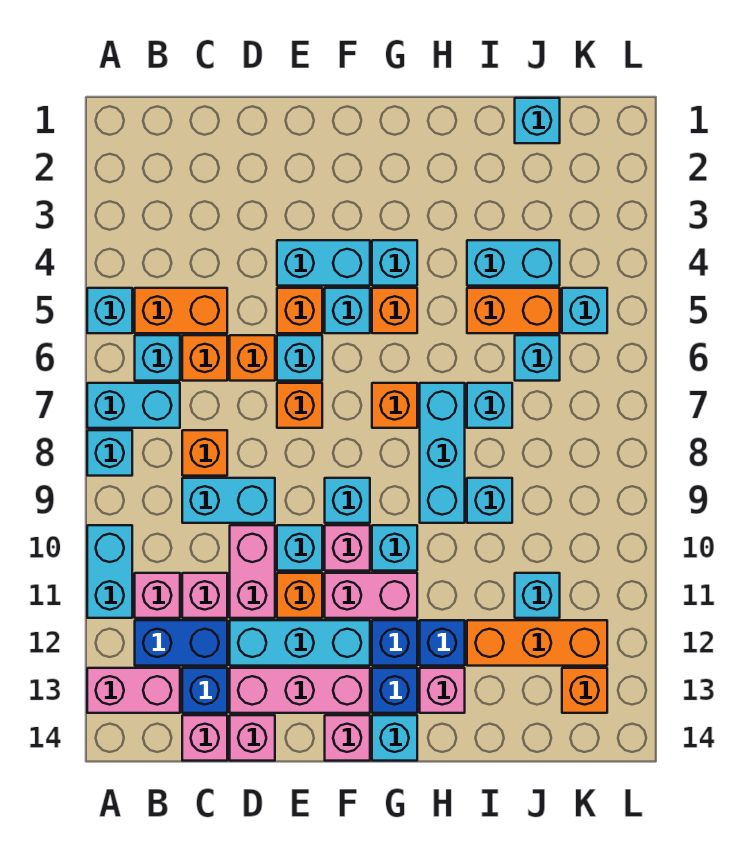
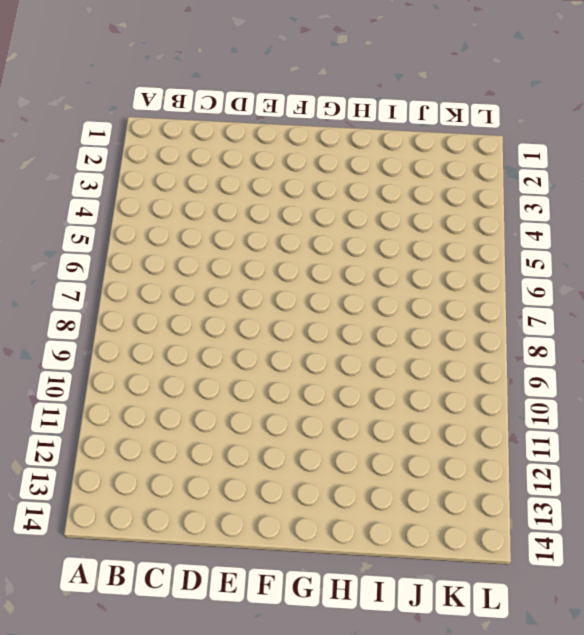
none -> cyan 1x1 brick [87,288,132,333]
none -> cyan 1x2 brick [87,383,180,428]
none -> cyan 1x1 brick [87,430,132,476]
none -> cyan 1x2 brick [87,525,132,618]

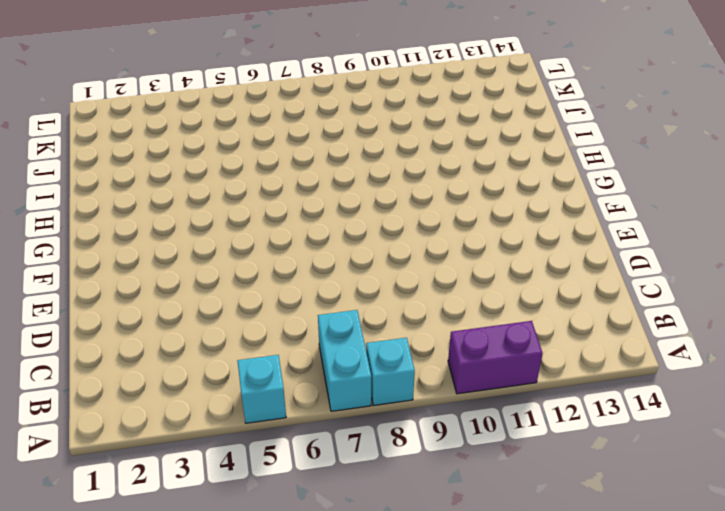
purple 1x2 brick [448,321,543,394] -> cyan 1x2 brick [87,525,132,618]
none -> pink 1x2 brick [87,668,180,713]
none -> orange 1x2 brick [135,288,227,333]
none -> cyan 1x1 brick [135,335,180,381]
none -> pink 1x1 brick [135,573,180,618]

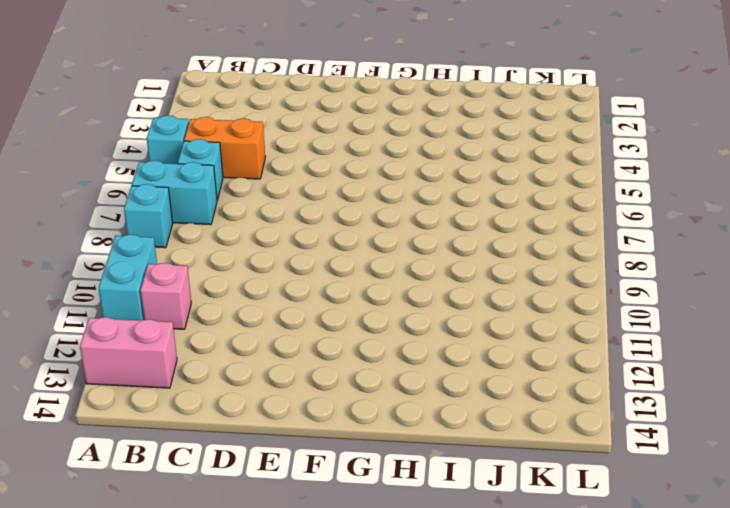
none -> blue 1x2 brick [135,620,227,666]
none -> orange 1x1 brick [182,335,227,381]
none -> orange 1x1 brick [182,430,227,476]
none -> cyan 1x2 brick [182,478,275,523]

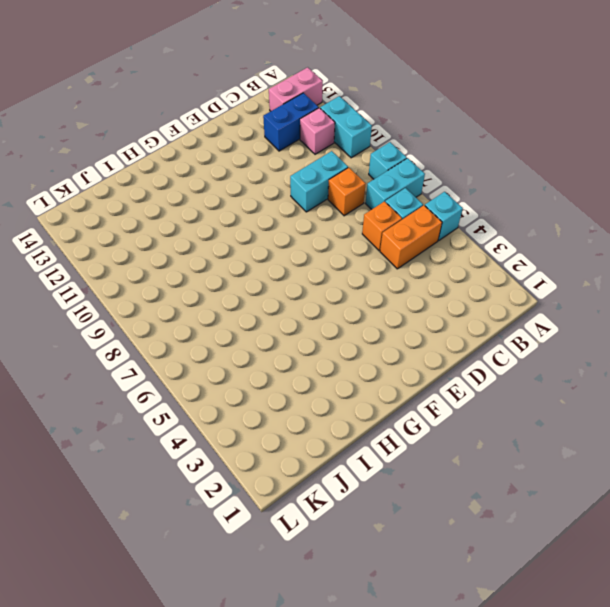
none -> pink 1x1 brick [182,573,227,618]
none -> blue 1x1 brick [182,668,227,713]
none -> pink 1x1 brick [182,715,227,761]
none -> orange 1x1 brick [230,335,275,381]

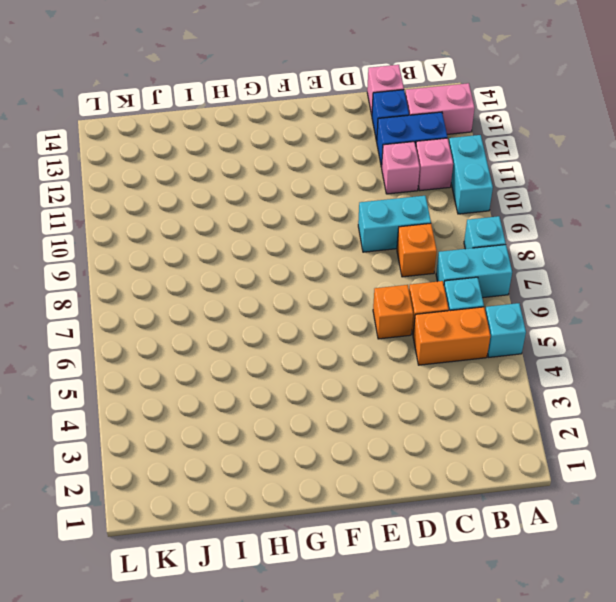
none -> pink 1x2 brick [230,525,275,618]
none -> cyan 1x3 brick [230,620,370,666]
none -> pink 1x3 brick [230,668,370,713]
none -> pink 1x1 brick [230,715,275,761]

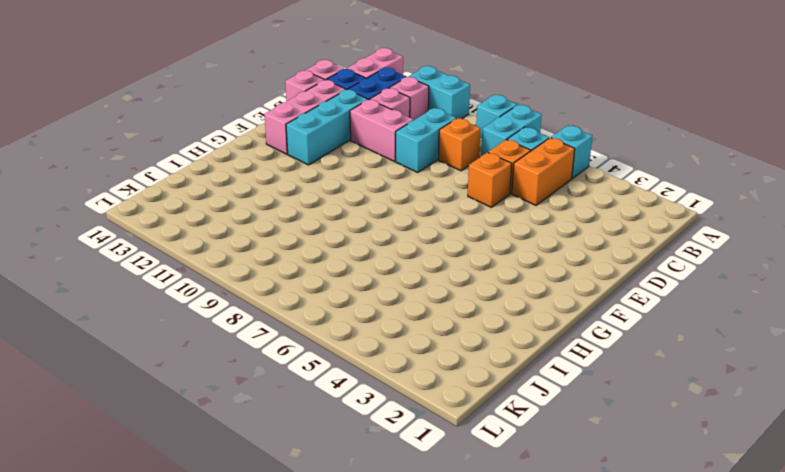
none -> cyan 1x2 brick [277,240,370,286]
none -> orange 1x1 brick [277,288,322,333]
none -> cyan 1x1 brick [277,335,322,381]
none -> orange 1x1 brick [277,383,322,428]

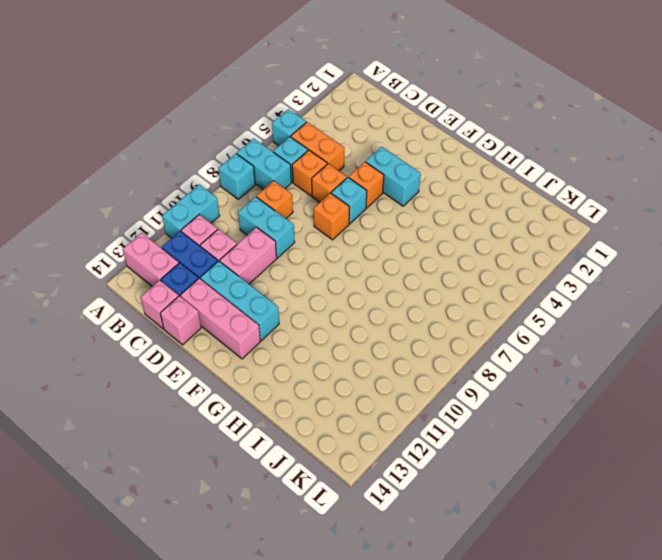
none -> cyan 1x1 brick [277,525,322,571]
none -> orange 1x1 brick [277,573,322,618]
none -> cyan 1x1 brick [325,288,370,333]
none -> cyan 1x1 brick [325,478,370,523]

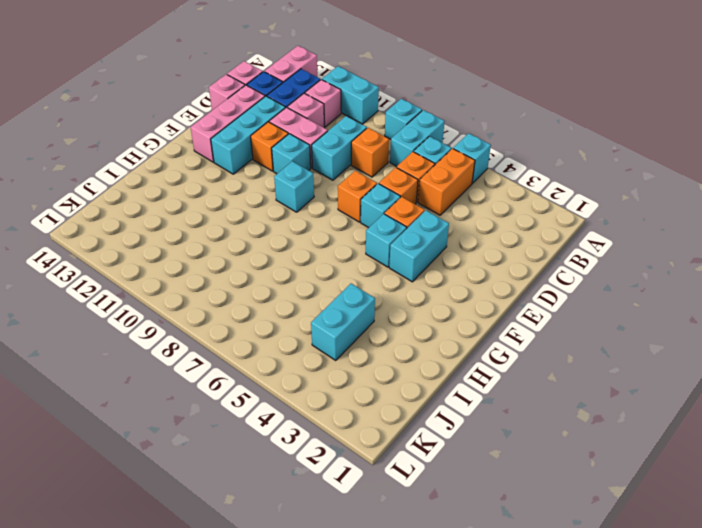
none -> pink 1x1 brick [325,525,370,571]
none -> pink 1x2 brick [325,573,417,618]
none -> pink 1x1 brick [325,715,370,761]
none -> cyan 1x1 brick [372,240,417,286]

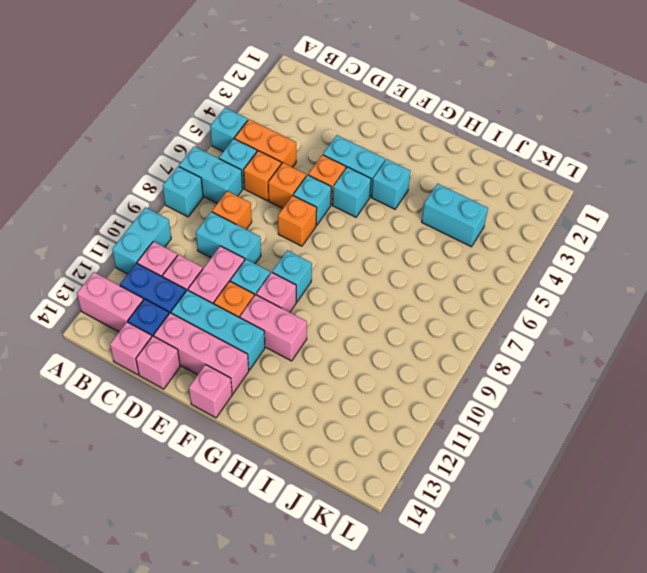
none -> orange 1x1 brick [372,288,417,333]
none -> orange 1x1 brick [372,383,417,428]
none -> cyan 1x1 brick [372,525,417,571]
none -> blue 1x1 brick [372,620,417,666]

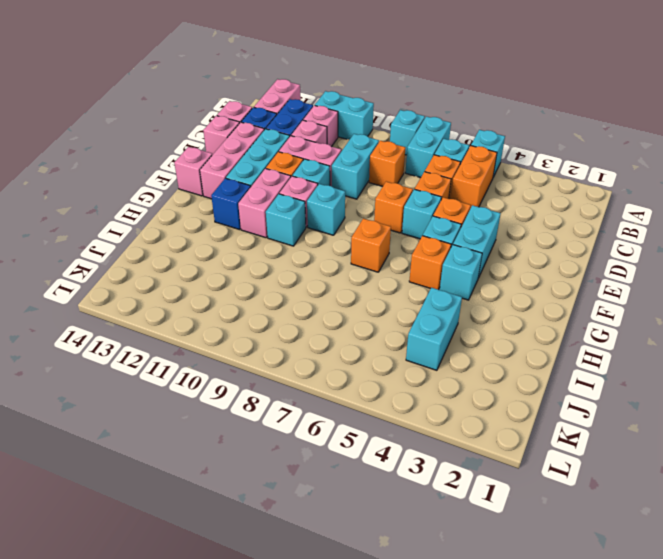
none -> blue 1x1 brick [372,668,417,713]
none -> cyan 1x1 brick [372,715,417,761]
none -> cyan 1x3 brick [420,383,465,523]
none -> blue 1x1 brick [420,620,465,666]

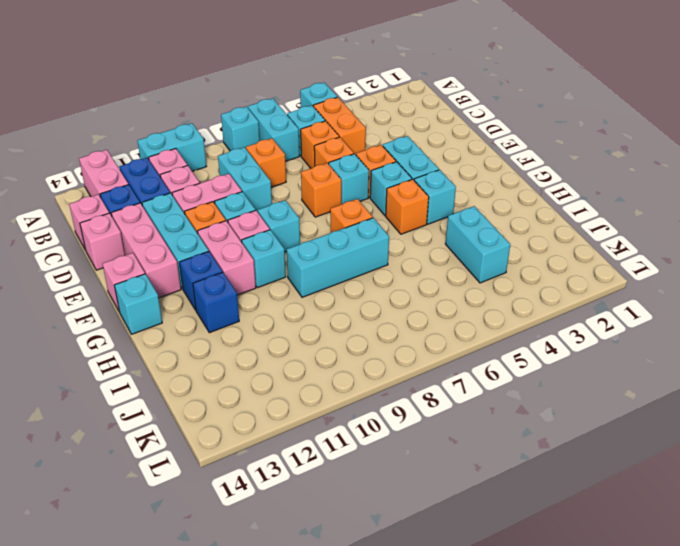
none -> blue 1x1 brick [372,668,417,713]
none -> pink 1x1 brick [420,668,465,713]
none -> orange 1x2 brick [467,288,560,333]
none -> cyan 1x1 brick [467,383,512,428]

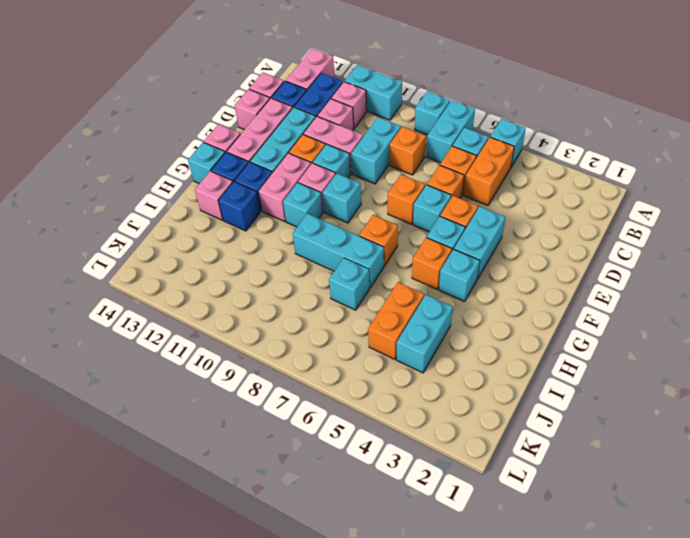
none -> cyan 1x1 brick [467,478,512,523]
none -> orange 1x3 brick [467,620,607,666]
none -> cyan 1x1 brick [515,98,560,143]
none -> cyan 1x1 brick [515,335,560,381]

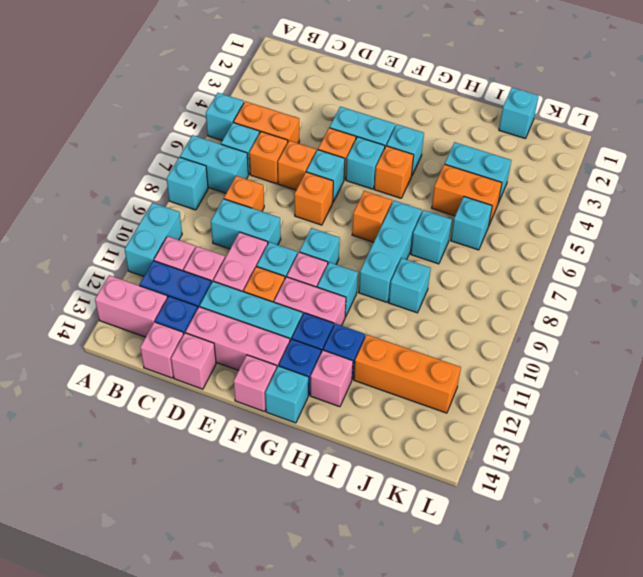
none -> cyan 1x1 brick [515,573,560,618]
none -> cyan 1x1 brick [562,288,607,333]
none -> orange 1x1 brick [562,668,607,713]

